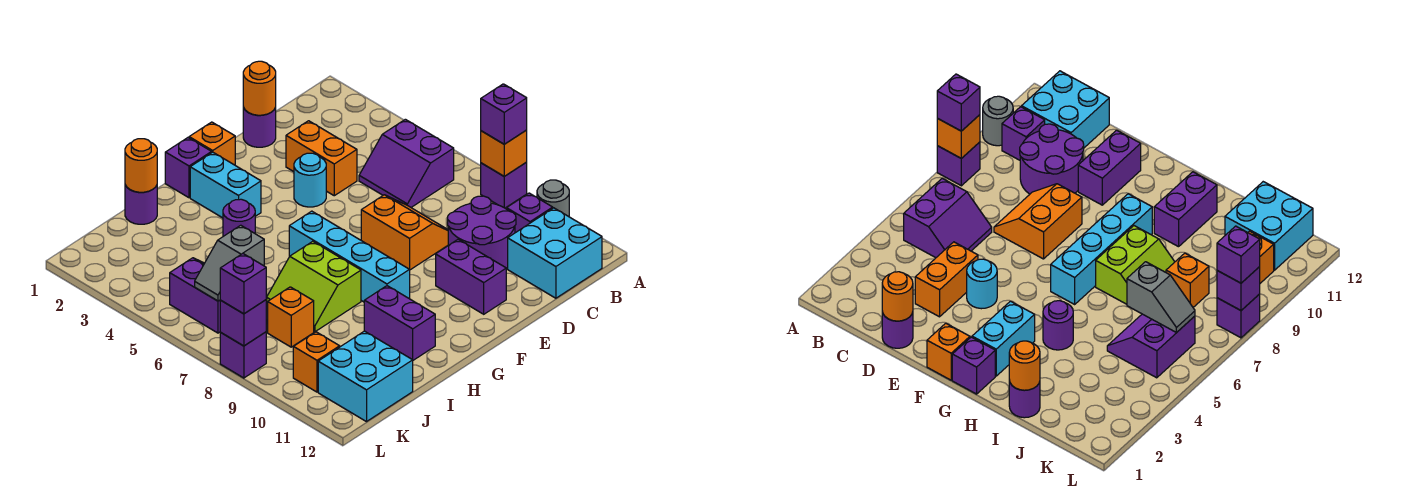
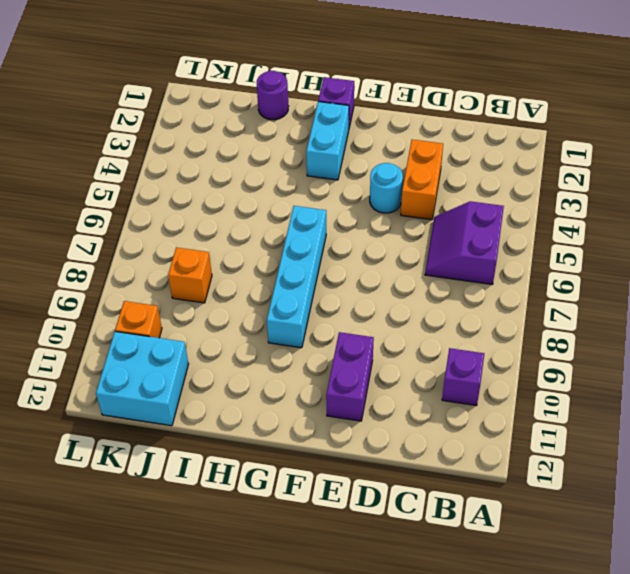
none -> purple 1x1 brick [481,162,527,208]
none -> grey 1x1 round brick [537,180,569,217]
none -> cyan 2x2 brick [508,208,602,298]
none -> purple 2x2 round brick [448,196,516,269]

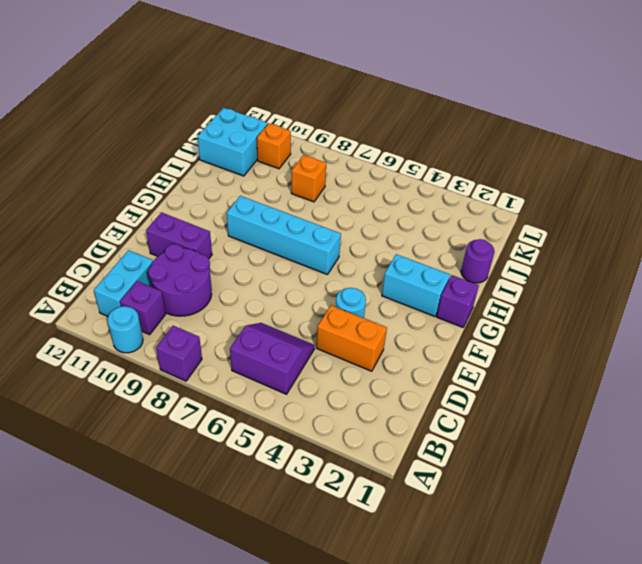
cyan 1x1 round brick [108,306,143,353] -> grey 1x1 round brick [537,180,569,217]
cyan 1x2 brick [94,250,153,316] -> cyan 2x2 brick [508,208,602,298]
none -> purple 1x1 round brick [243,107,276,147]
none -> orange 2x2 slope [361,195,448,270]
none -> orange 1x1 brick [189,122,235,165]
none -> purple 1x1 round brick [223,199,255,236]

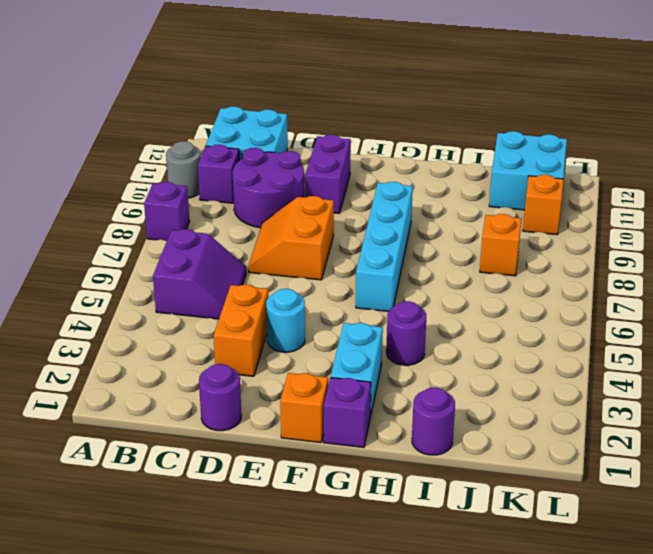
none -> lime 2x2 slope [267,241,361,332]
none -> purple 1x2 brick [364,286,435,360]
none -> purple 2x2 slope [170,258,220,333]
none -> purple 1x1 brick [220,332,266,378]

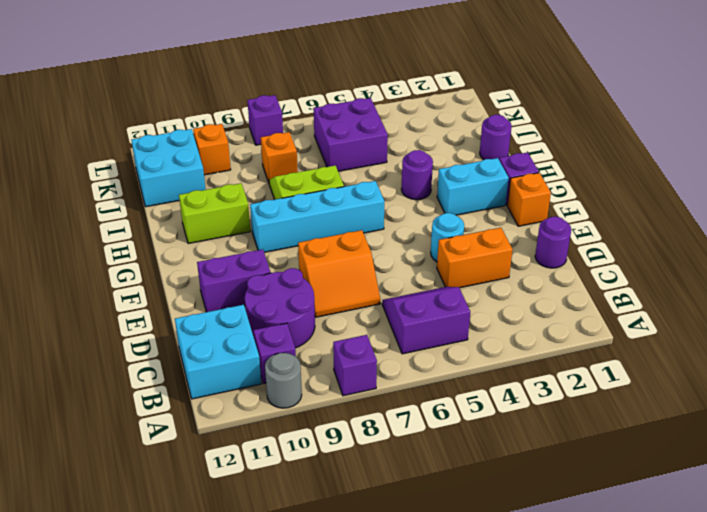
lime 1x2 brick [179,183,250,244] -> purple 1x2 brick [364,286,435,360]
purple 2x2 brick [314,98,388,171] -> purple 2x2 slope [170,258,220,333]
none -> orange 1x1 brick [481,130,527,176]
none -> orange 1x1 round brick [243,61,276,115]
none -> orange 1x1 round brick [125,139,157,192]
none -> grey 1x2 slope [195,225,264,301]

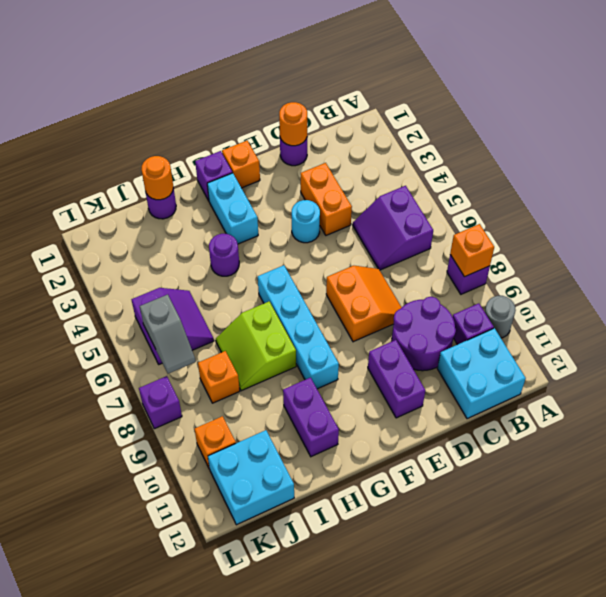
grey 1x2 slope [140,295,196,374] -> grey 1x2 slope turned to [195,225,264,301]
none -> purple 1x1 brick [220,300,266,346]
none -> purple 1x1 brick [481,84,527,144]
none -> purple 1x1 brick [220,253,266,314]

